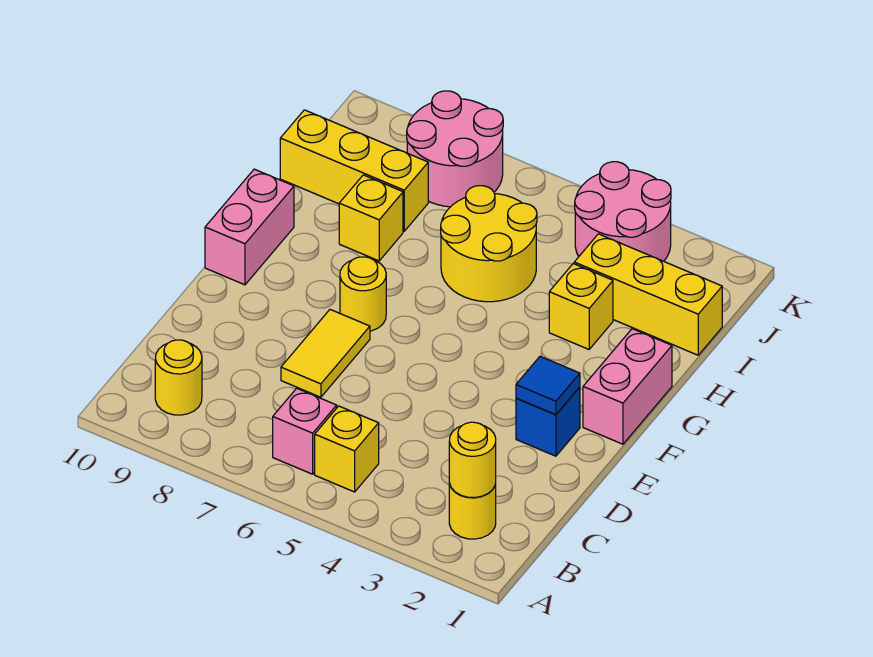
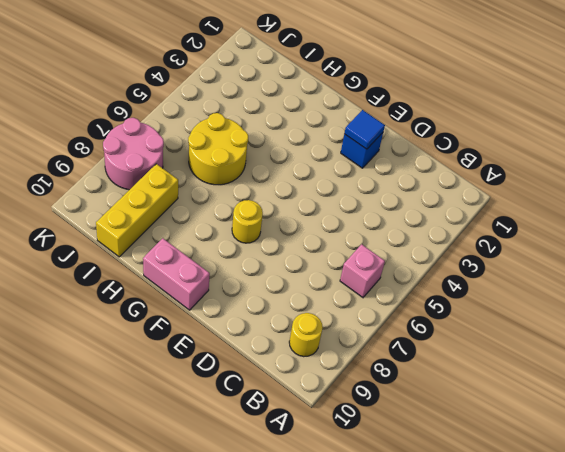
none -> yellow 1x1 round brick [449,484,496,539]
none -> yellow 1x1 brick [315,406,379,492]
none -> yellow 1x2 tile [281,310,370,397]

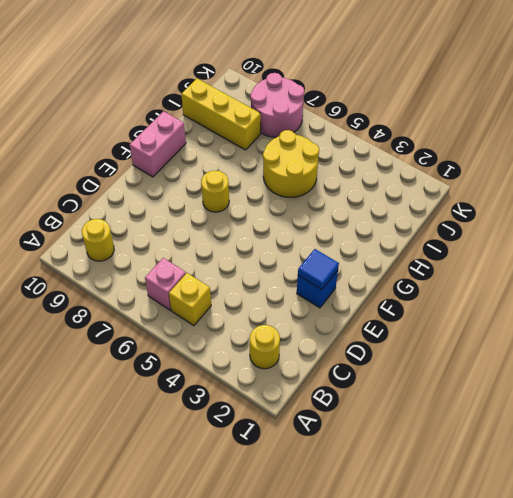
none -> yellow 1x2 tile [281,310,370,397]
none -> pink 1x2 brick [583,329,672,444]
none -> yellow 1x1 brick [549,264,613,349]

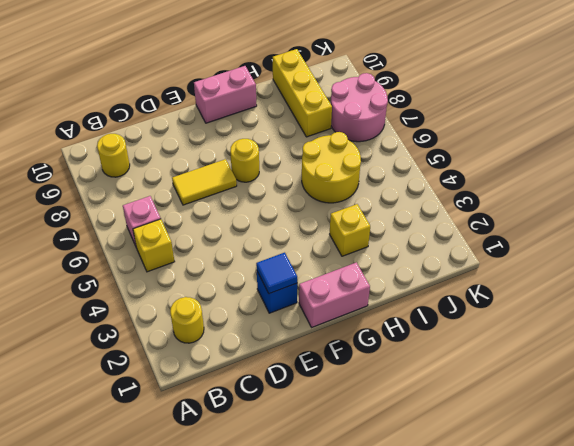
none -> yellow 1x1 brick [339,175,403,261]
none -> yellow 1x3 brick [574,234,722,355]
none -> pink 2x2 round brick [575,162,671,261]

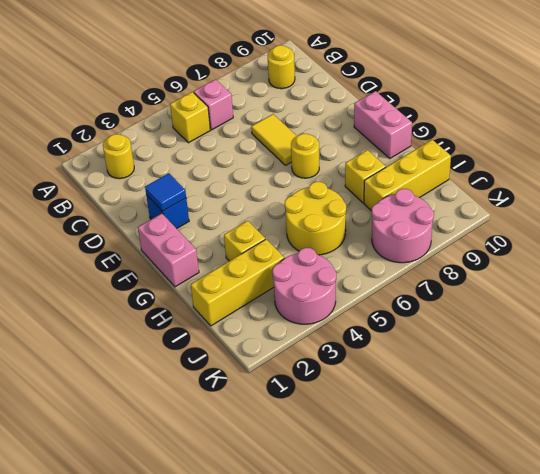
none -> yellow 1x1 round brick [449,422,496,498]

